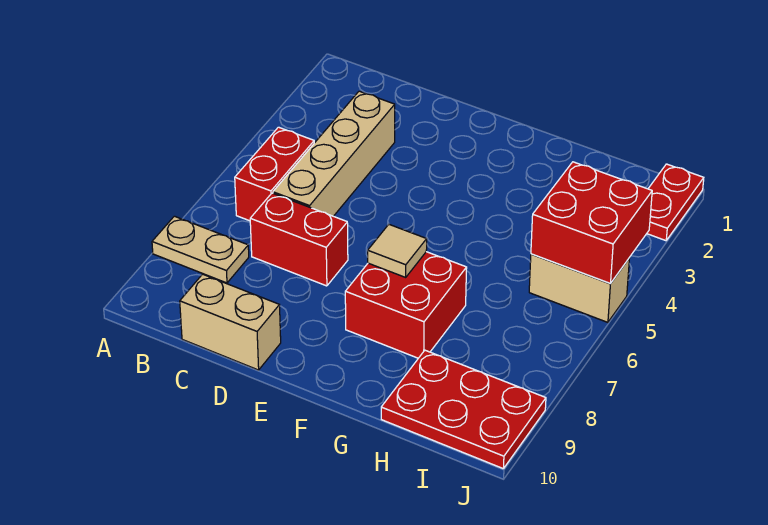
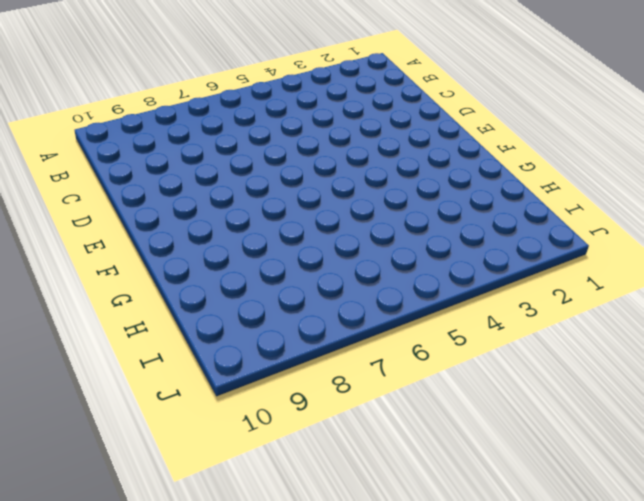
none -> tan 1x2 plate [152,216,249,283]
none -> red 1x2 brick [235,127,314,221]

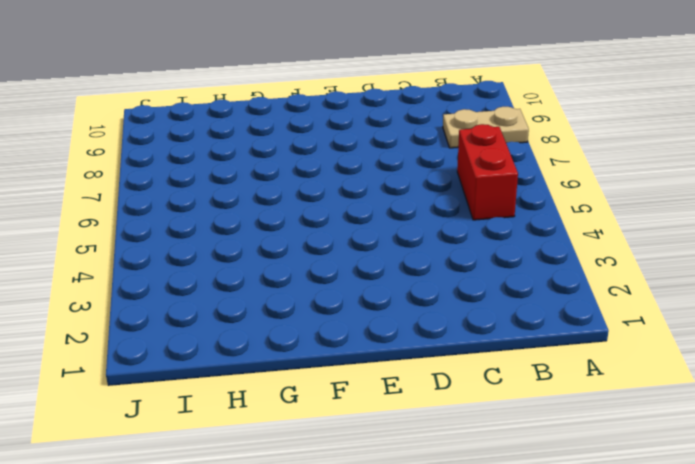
none -> tan 1x4 brick [273,91,395,216]
none -> red 1x2 brick [250,193,348,286]

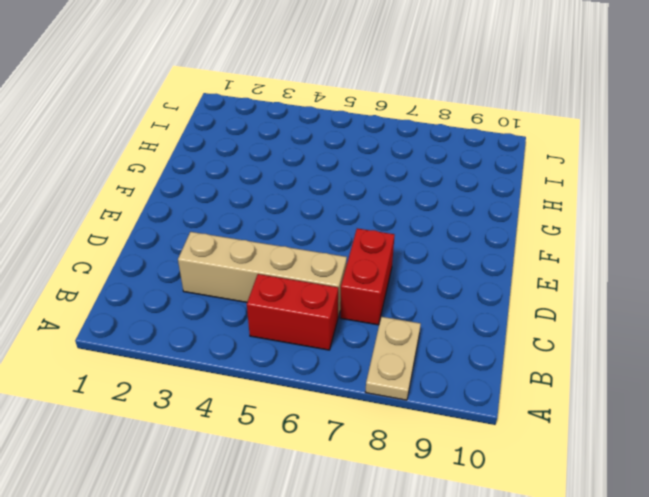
none -> tan 1x2 brick [180,274,281,370]
none -> red 2x2 brick [345,252,467,358]

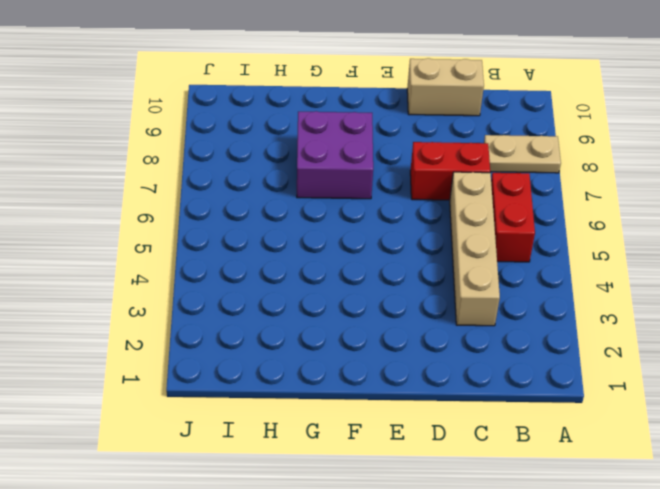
purple 2x2 brick [297,111,373,199] -> red 2x2 brick [345,252,467,358]
none -> red 2x3 plate [381,350,546,468]
none -> tan 1x2 brick [529,254,629,322]

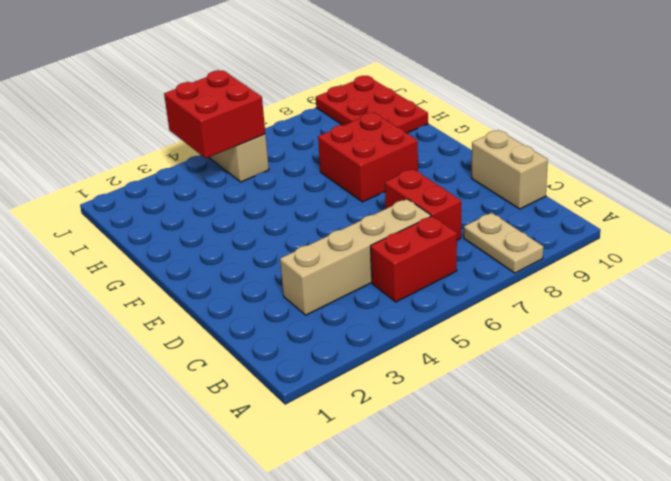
none -> red 1x2 plate [647,164,704,241]
none -> tan 1x1 tile [368,225,427,277]

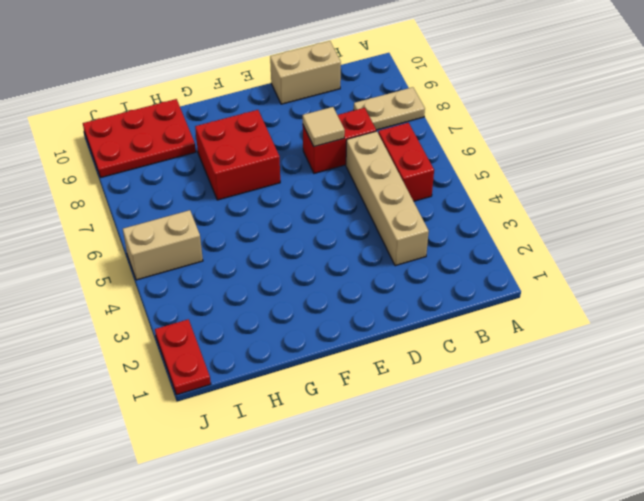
tan 1x1 tile [303,107,345,147] -> tan 1x1 tile moved to [368,225,427,277]
none -> red 2x2 brick [531,162,652,283]

